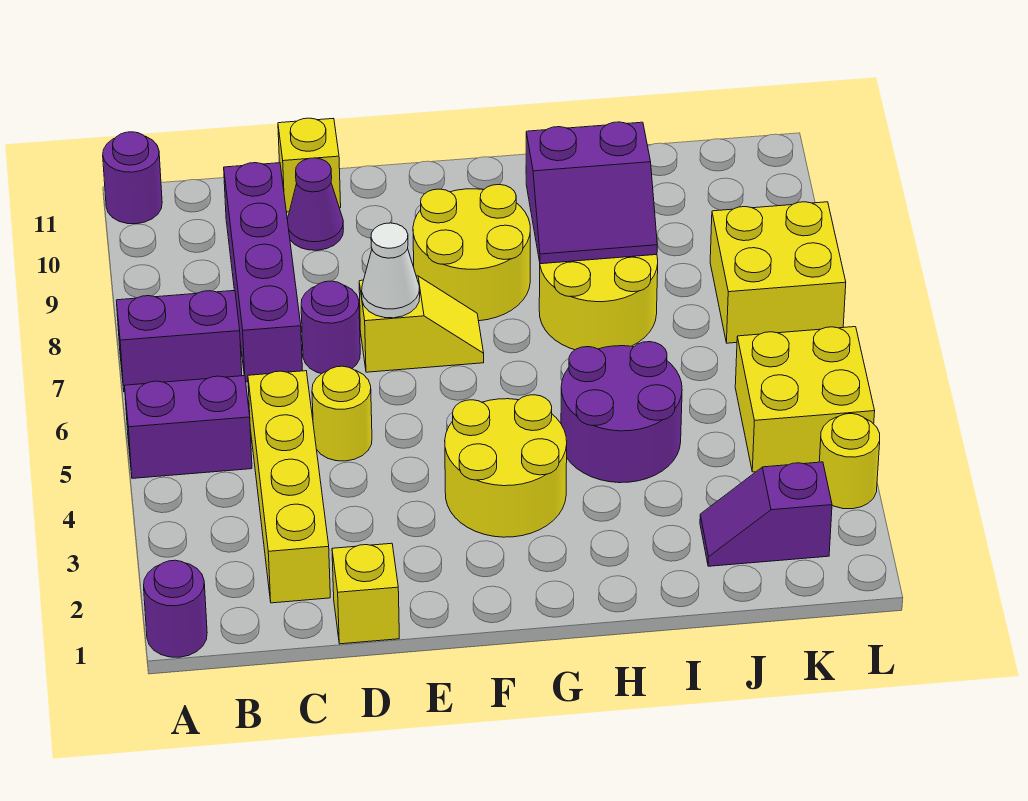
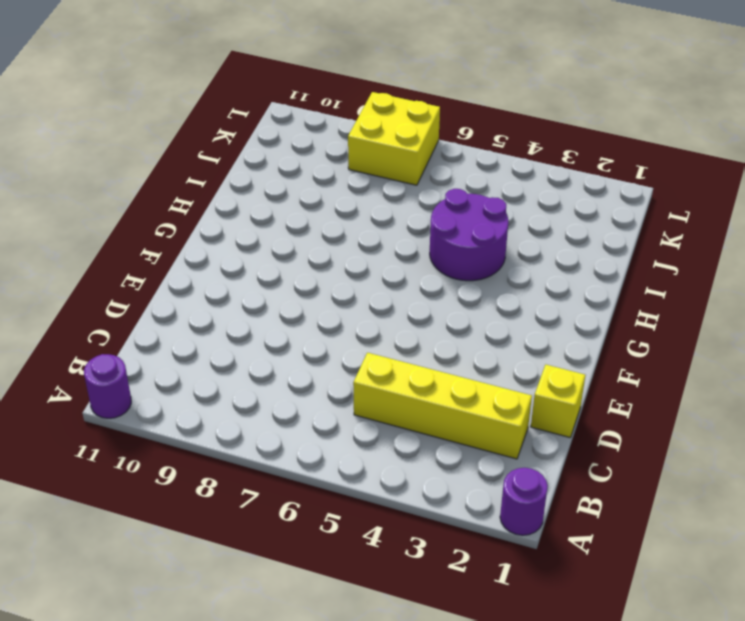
none -> purple 1x2 brick [125,375,252,478]
none -> purple 1x2 brick [116,290,242,392]
none -> purple 1x4 brick [224,163,302,382]

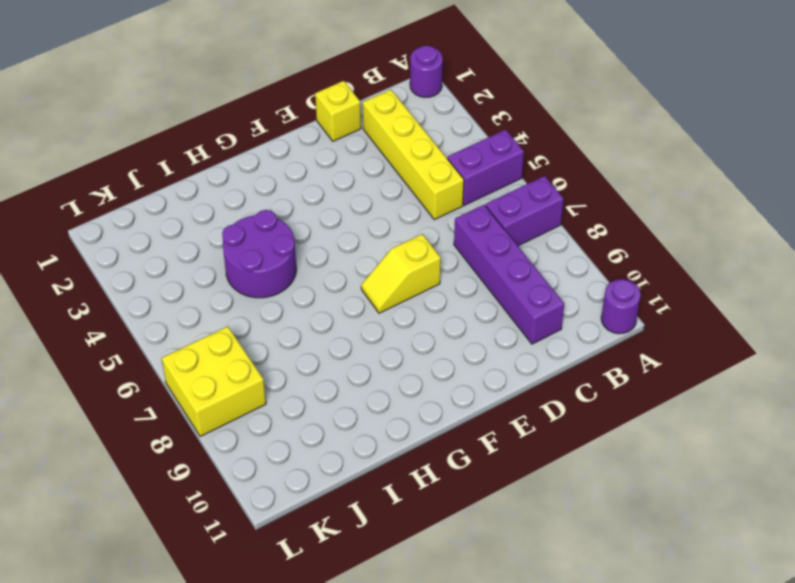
none -> yellow 1x1 round brick [312,366,372,461]
none -> purple 1x1 round brick [301,281,360,374]
none -> purple 1x1 cone [288,158,344,250]

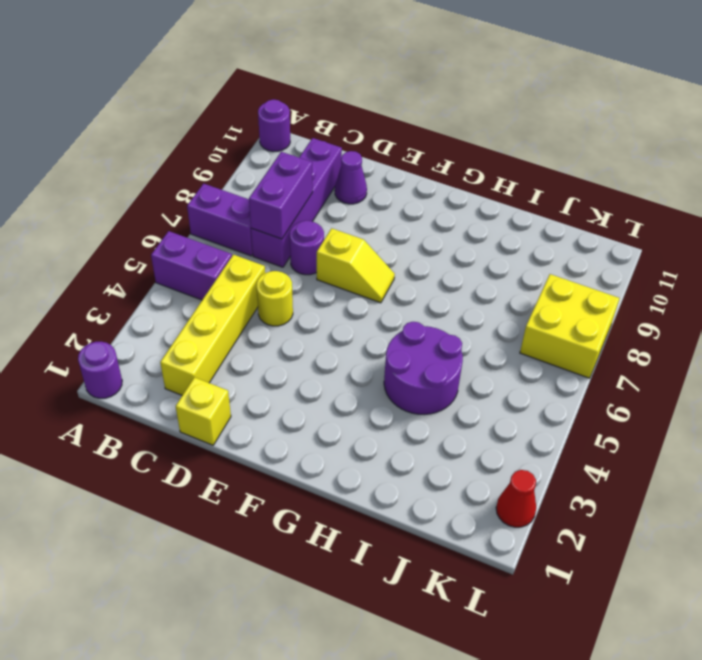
purple 1x2 brick [249,152,313,239] -> none
red 1x1 cone [496,470,536,527] -> none
none -> yellow 1x1 brick [278,118,341,212]
none -> yellow 2x2 round brick [445,395,567,537]
none -> yellow 2x2 round brick [413,185,530,321]

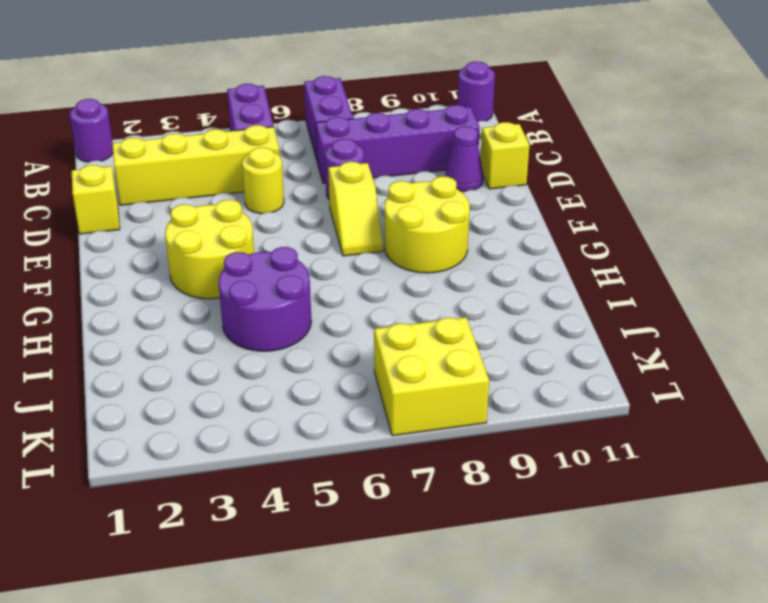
none -> yellow 2x2 round brick [539,255,658,350]
none -> purple 1x2 slope [700,462,832,566]
none -> yellow 2x2 brick [735,327,875,472]

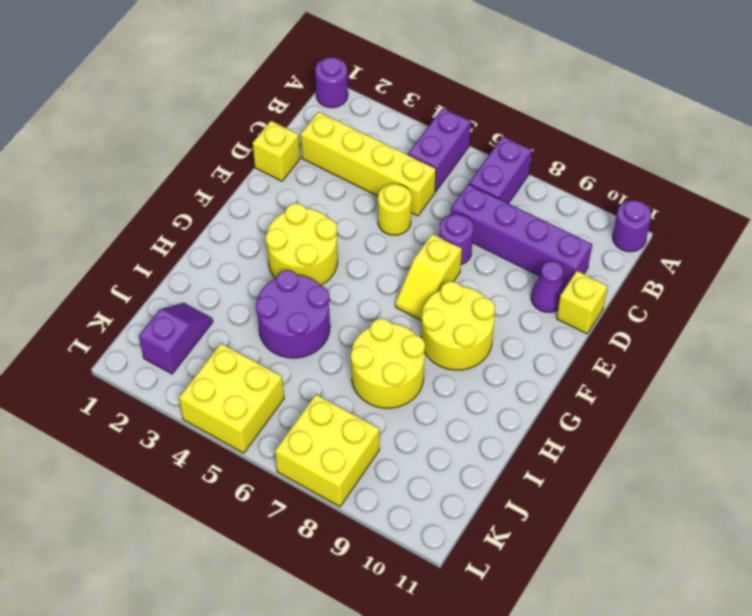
none -> yellow 1x1 round brick [819,414,880,509]
none -> white 1x1 cone [362,223,420,318]
none -> purple 2x2 slope [526,122,657,264]

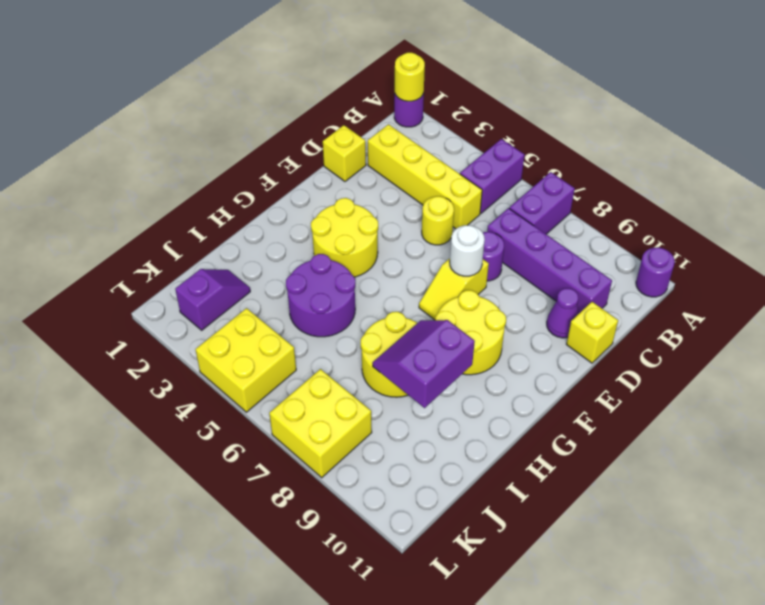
yellow 1x1 round brick [395,53,425,101] -> yellow 1x1 round brick moved to [819,414,880,509]
white 1x1 round brick [450,225,485,276] -> white 1x1 cone [362,223,420,318]

